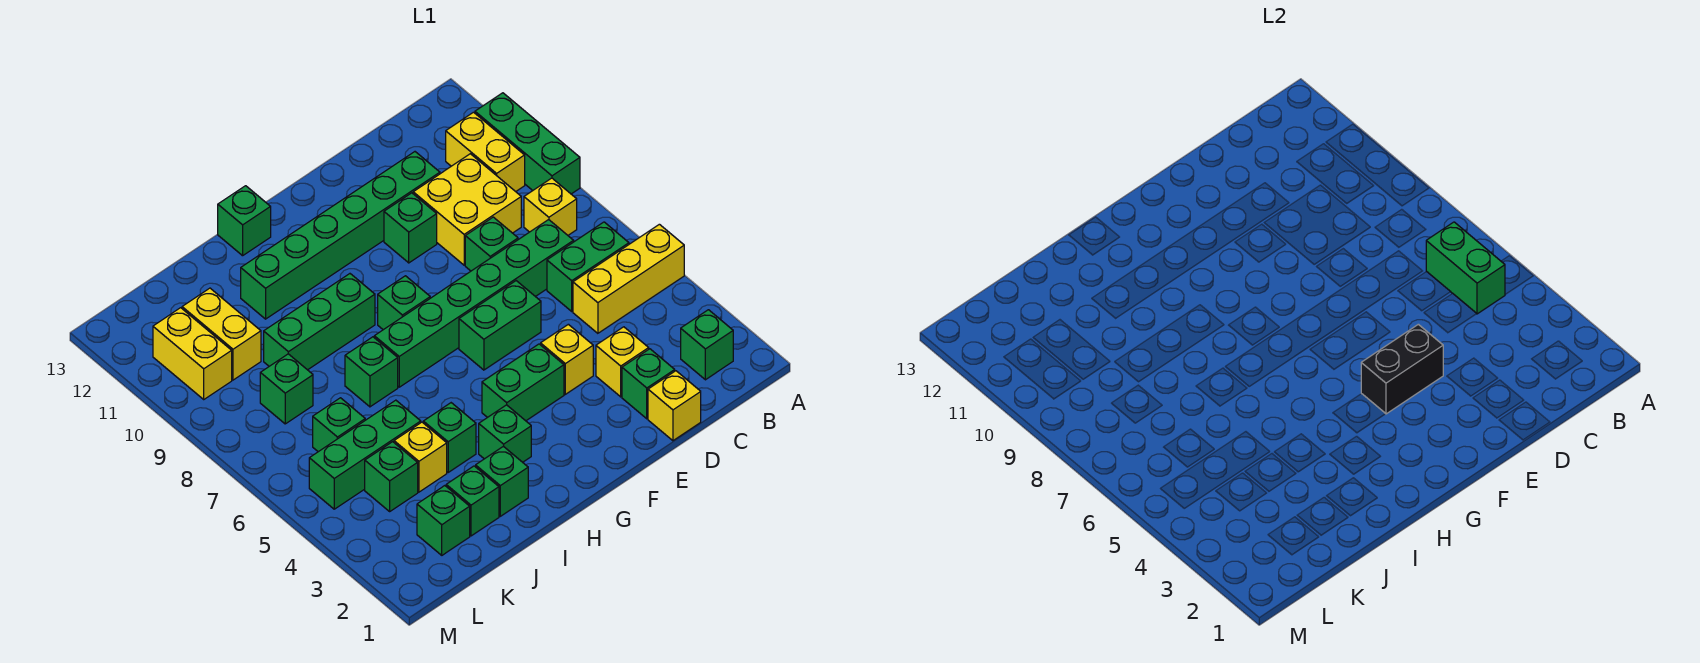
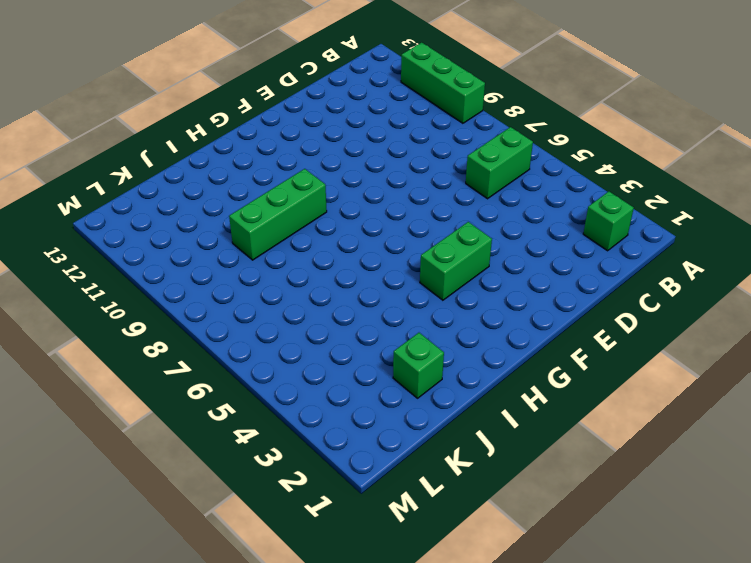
none -> yellow 1x3 brick [573,224,684,333]
none -> yellow 1x1 brick [524,178,577,235]
none -> yellow 1x2 brick [446,112,525,192]
none -> green 1x6 brick [374,220,574,387]

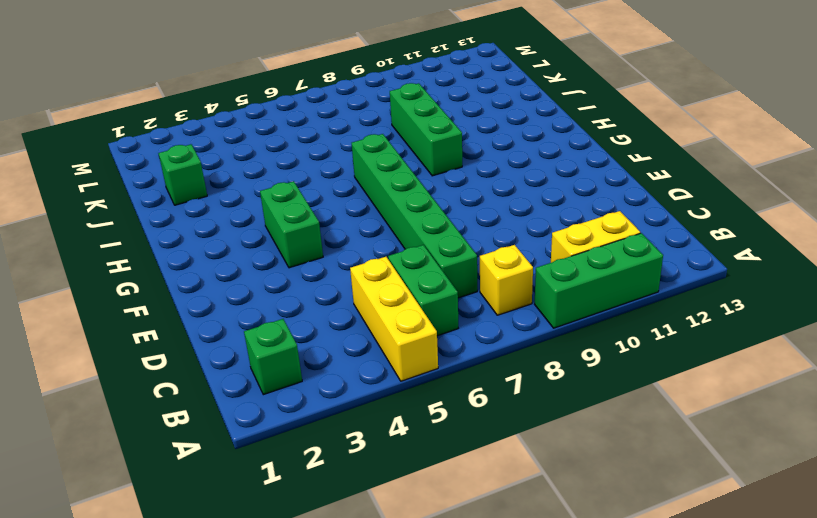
none -> yellow 2x2 brick [413,154,521,265]
none -> yellow 1x1 brick [648,371,701,441]
none -> green 1x1 brick [622,349,675,419]
none -> yellow 1x1 brick [596,327,649,397]

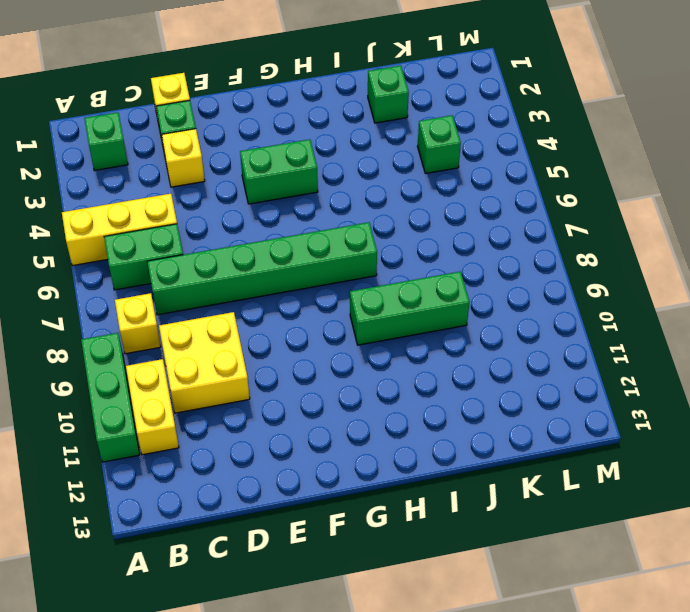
none -> green 1x1 brick [465,217,518,271]
none -> green 1x6 brick [241,152,440,319]
none -> yellow 1x1 brick [541,324,593,394]
none -> green 1x2 brick [459,281,541,370]

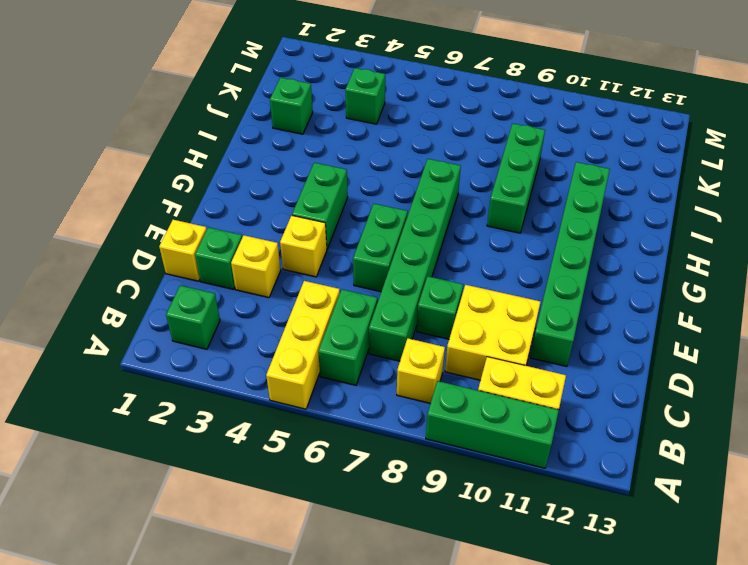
none -> green 1x1 brick [384,193,437,263]
none -> green 1x1 brick [378,276,430,330]
none -> green 1x1 brick [479,405,531,462]
none -> green 1x1 brick [218,186,271,256]

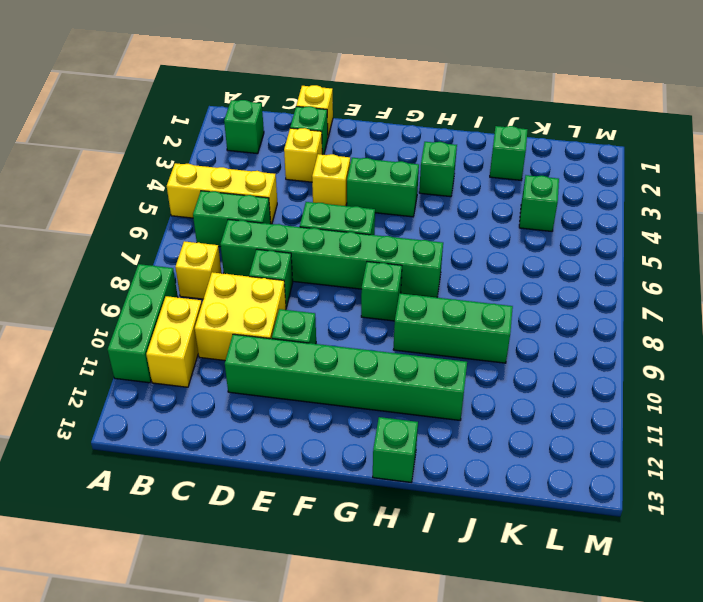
none -> green 1x1 brick [476,446,528,516]
none -> green 1x1 brick [423,403,476,472]
none -> green 1x1 brick [345,337,398,407]
none -> yellow 1x1 brick [394,422,447,492]

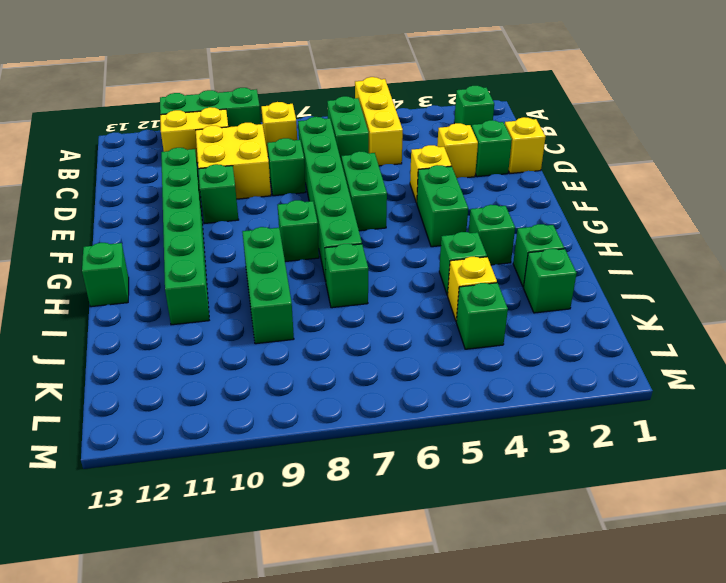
none -> green 1x3 brick [309,400,421,509]
none -> green 1x1 brick [417,486,470,555]
none -> green 1x1 brick [313,398,365,452]
none -> green 1x1 brick [260,354,313,424]

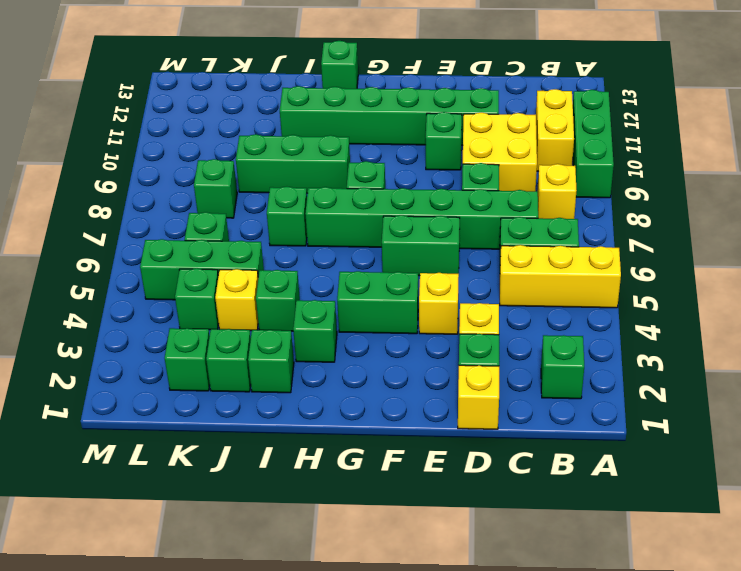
none -> yellow 1x2 brick [182,288,261,380]
none -> yellow 1x2 brick [153,308,232,399]
none -> green 1x2 brick [1426,222,1505,314]
none -> black 1x2 brick [1361,324,1443,414]

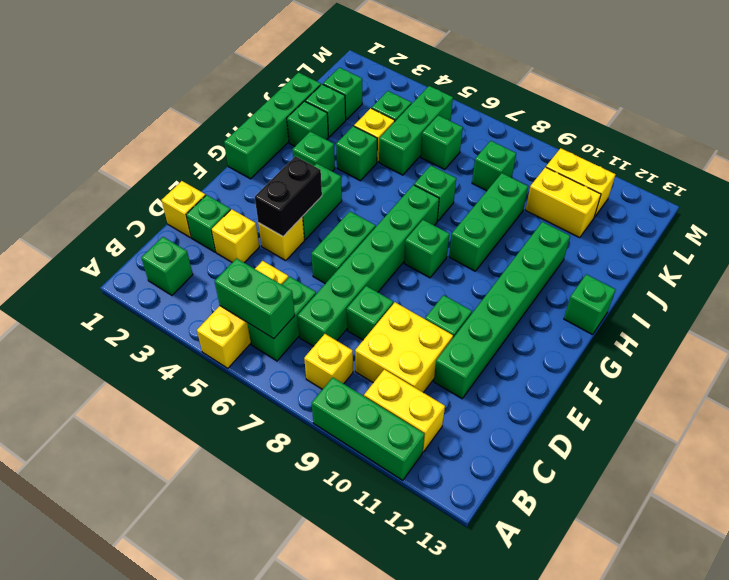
green 1x4 brick [224,72,321,179] -> none

